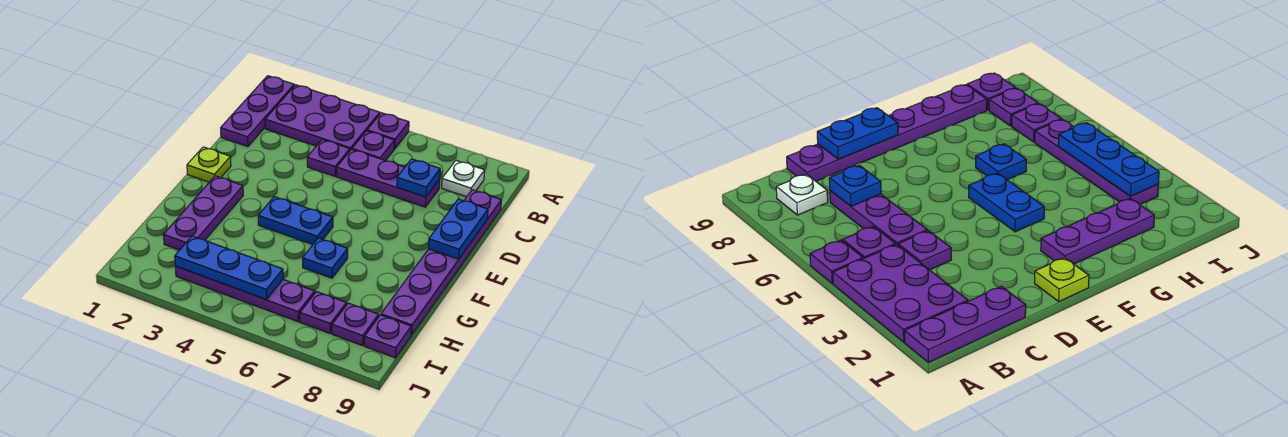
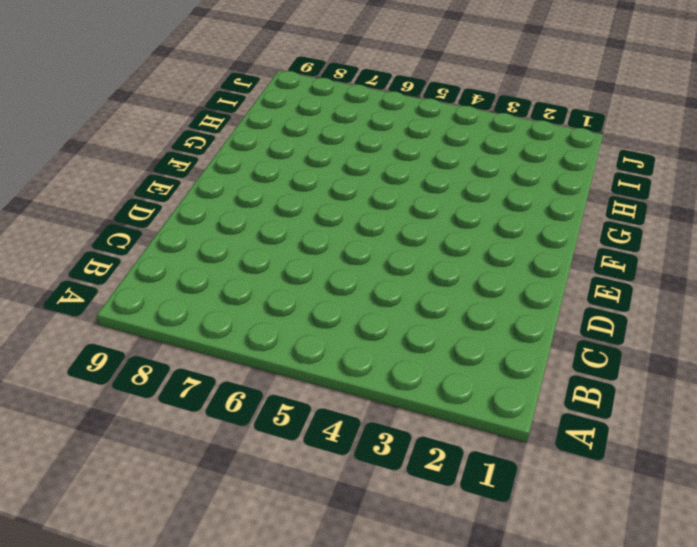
none -> purple 1x3 plate [221,76,294,147]
none -> purple 2x3 plate [265,85,380,150]
none -> purple 1x1 plate [367,113,409,149]

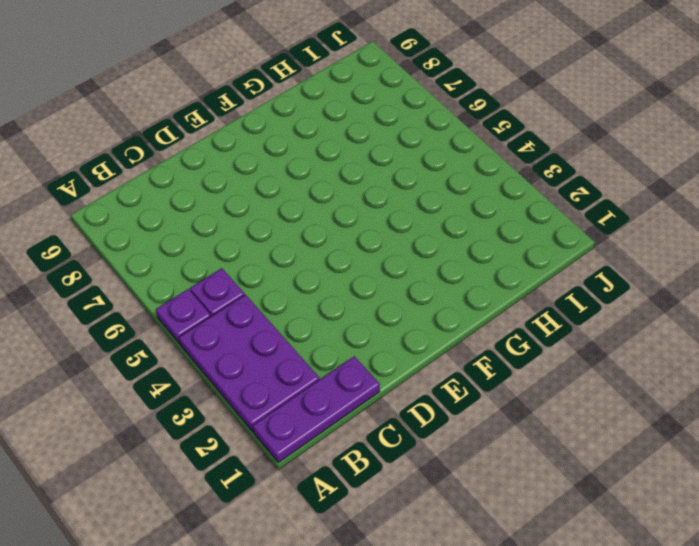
none -> white 1x1 plate [442,161,485,197]
none -> purple 1x1 plate [307,139,350,176]
none -> purple 1x3 plate [337,149,440,207]

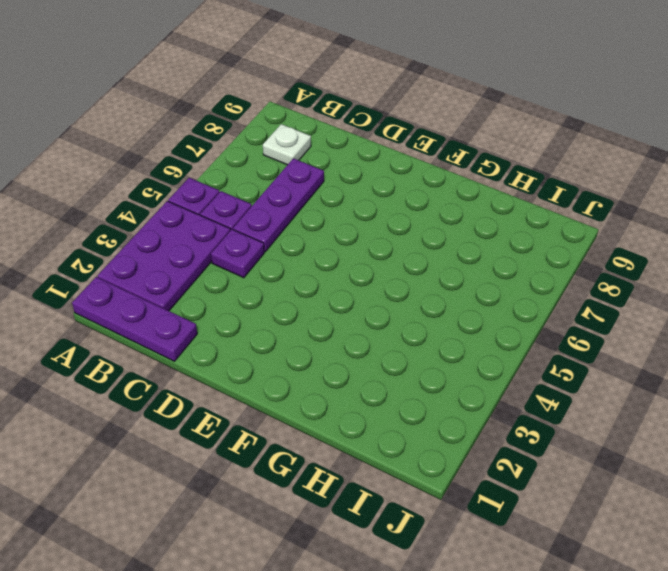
none -> purple 1x6 plate [381,190,501,335]
none -> lime 1x1 plate [187,147,231,182]
none -> purple 1x3 plate [163,176,243,250]

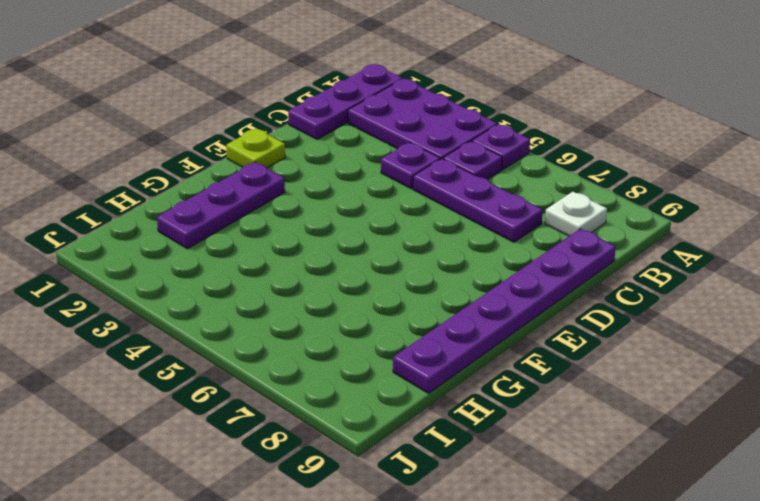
none -> blue 1x2 plate [258,197,333,245]
none -> blue 1x1 plate [302,238,348,278]
none -> purple 1x4 plate [175,266,315,322]

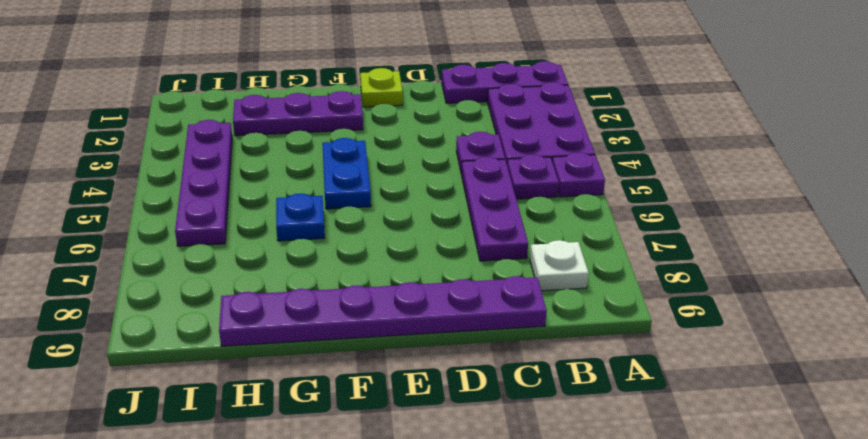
none -> purple 1x1 plate [300,292,347,333]
none -> purple 1x1 plate [332,303,379,346]
none -> purple 1x1 plate [364,315,411,358]

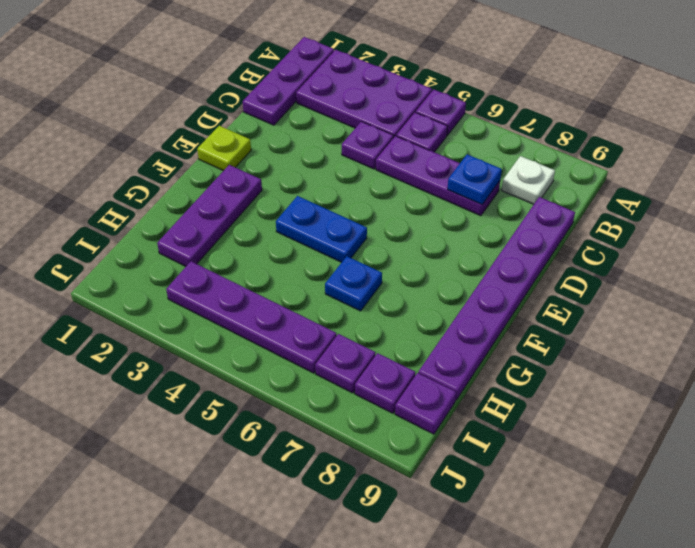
none -> blue 1x2 plate [428,199,488,259]
none -> blue 1x3 plate [175,236,283,300]

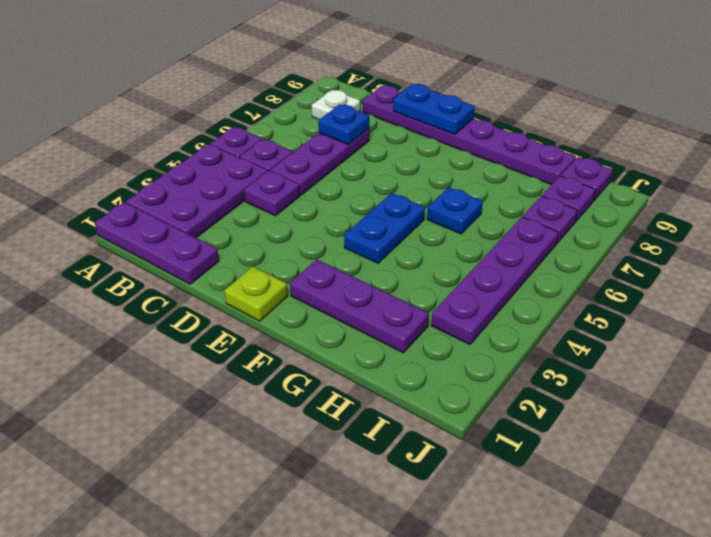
none -> blue 1x3 plate [175,236,283,300]

